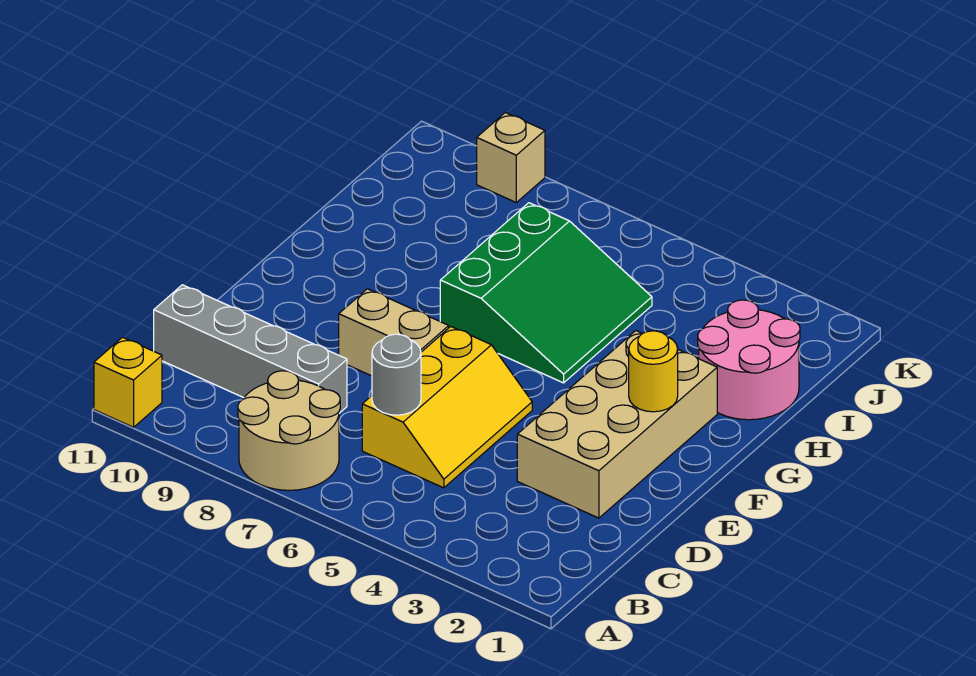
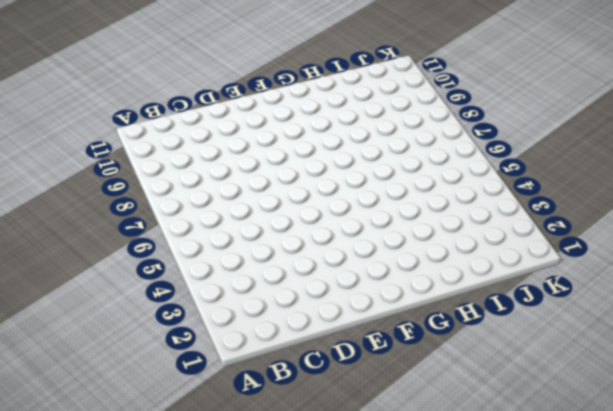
none -> tan 2x2 round brick [238,371,340,490]
none -> yellow 1x1 brick [94,337,162,427]

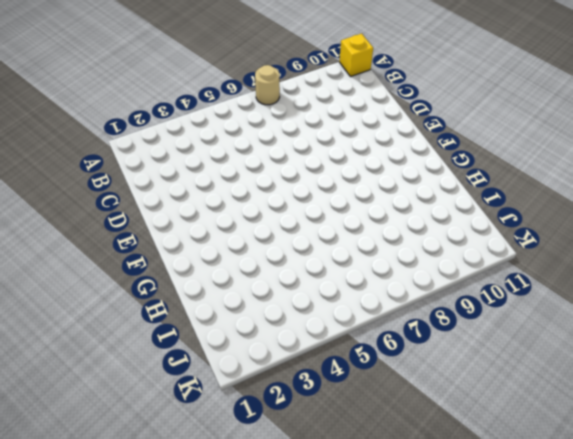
tan 1x1 round brick [255,65,280,105] -> tan 2x2 round brick [238,371,340,490]
none -> yellow 2x3 slope [362,327,532,488]
none -> grey 1x4 brick [154,285,347,413]

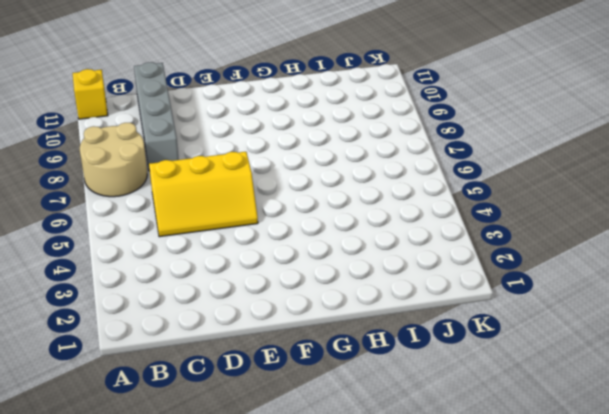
none -> tan 2x4 brick [517,331,717,518]
none -> tan 1x2 brick [339,289,449,376]

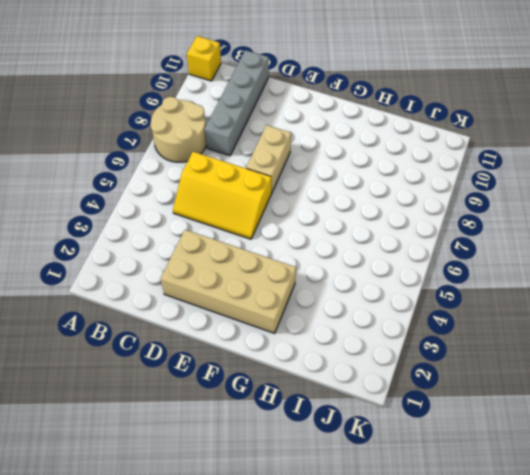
none -> green 3x3 slope [440,203,652,383]
none -> pink 2x2 round brick [698,300,800,420]

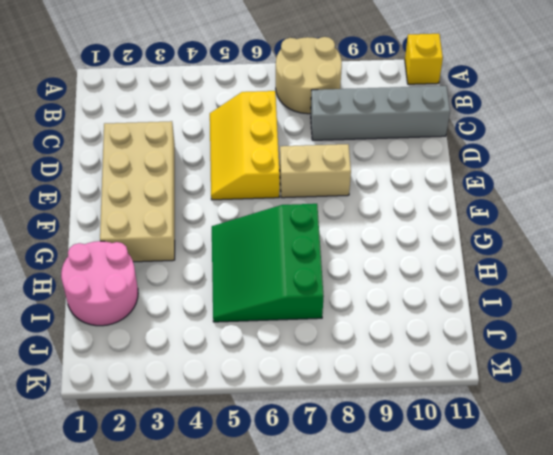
none -> tan 1x1 brick [477,113,545,202]
none -> grey 1x1 round brick [372,334,421,415]

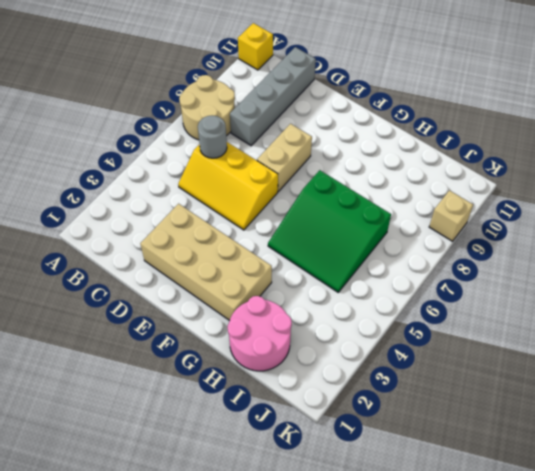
none -> yellow 1x1 round brick [629,331,678,412]

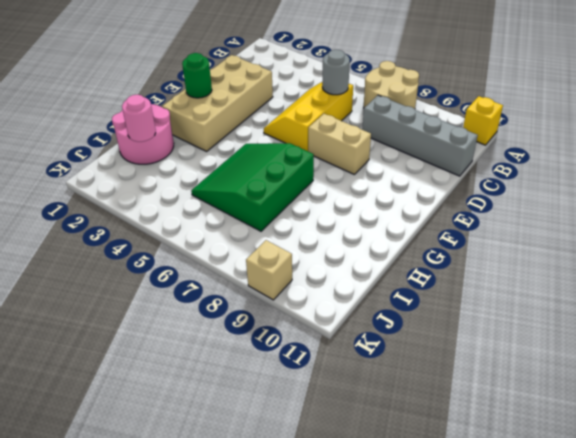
green 1x1 round brick [182,53,212,98] -> yellow 1x1 round brick [629,331,678,412]
pink 1x1 round brick [122,95,156,142] -> none

